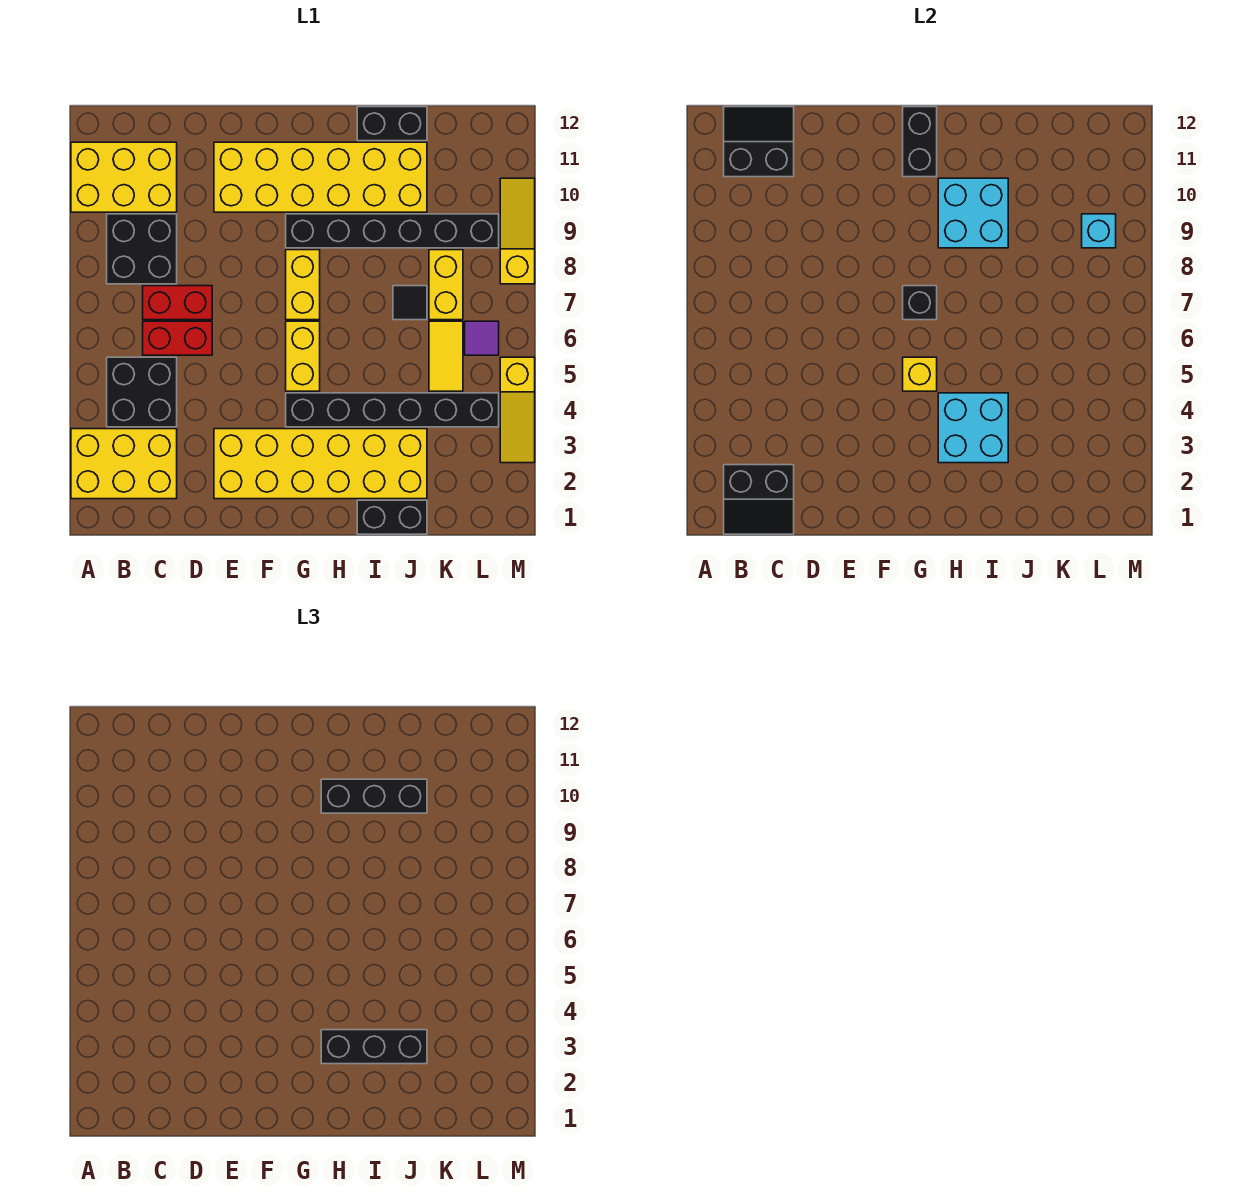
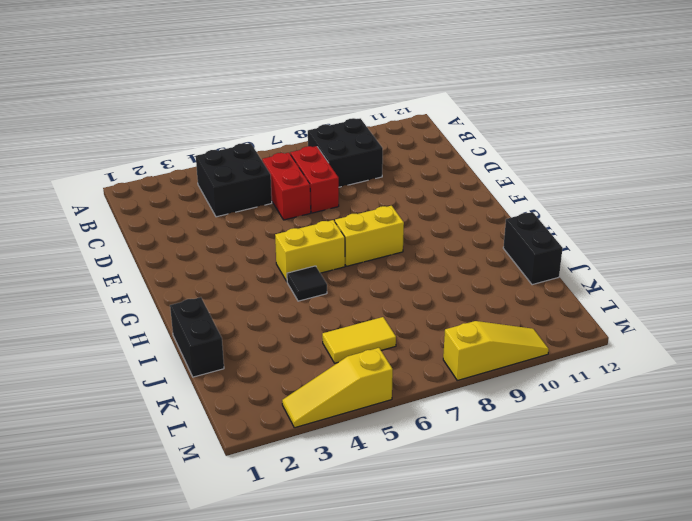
black 1x1 tile [287,266,327,301] -> black 1x1 tile moved to [393,286,427,320]
none -> yellow 2x3 brick [71,429,177,499]
none -> yellow 2x3 brick [71,142,177,212]
none -> yellow 2x6 brick [214,429,427,499]
none -> yellow 2x6 brick [214,142,427,212]

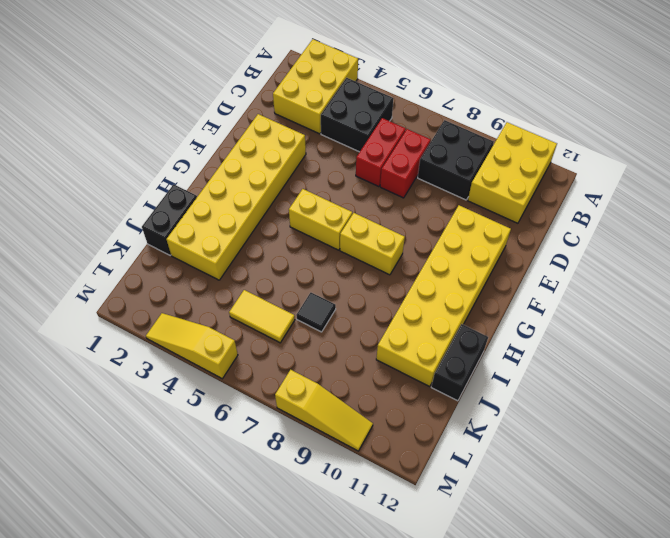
none -> black 1x6 brick [286,393,499,427]
none -> black 1x6 brick [286,214,499,248]
none -> yellow 1x2 brick [429,250,463,320]
none -> purple 1x1 tile [465,321,499,355]

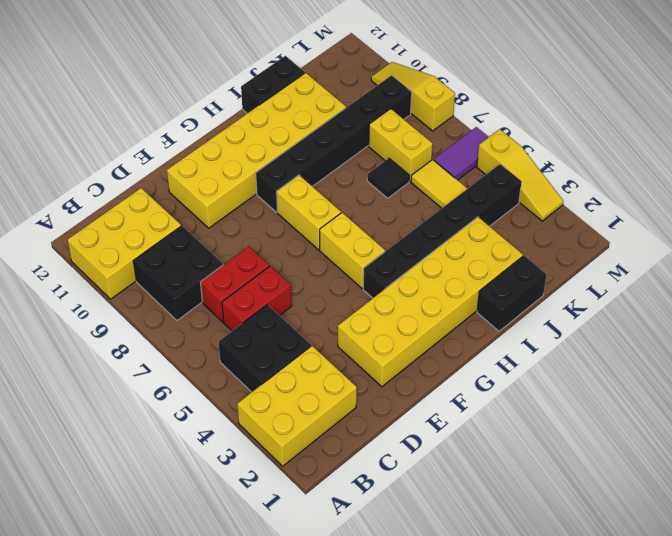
purple 1x2 tile [434,127,488,180] -> purple 1x1 tile [465,321,499,355]
none -> black 2x2 slope [724,465,794,534]
none -> black 2x2 slope [724,107,794,177]
none -> yellow 1x1 brick [903,357,937,391]
none -> black 1x1 brick [903,286,937,320]

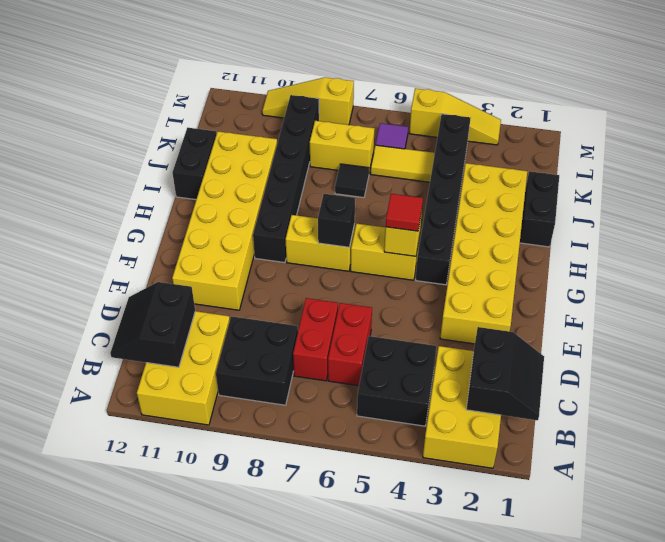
red 1x1 tile [386,194,423,231] -> none
none -> black 1x2 brick [903,107,937,177]
none -> cyan 2x2 brick [938,393,1008,463]
none -> cyan 2x2 brick [938,178,1008,248]
none -> cyan 1x1 brick [1082,214,1116,248]

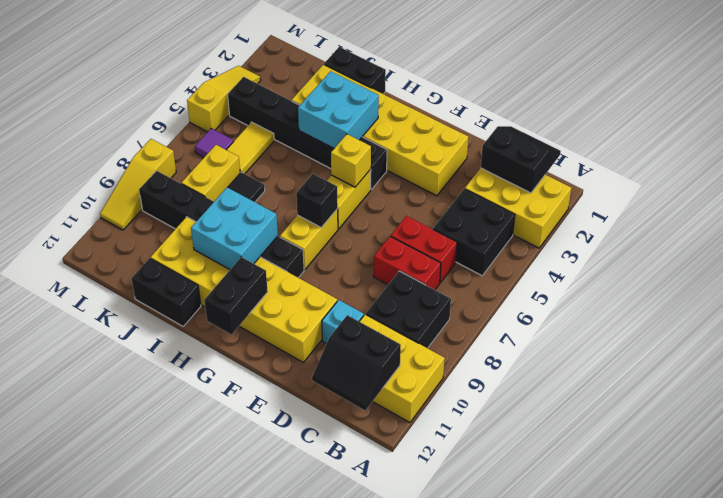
cyan 1x1 brick [322,300,364,344] -> cyan 1x1 brick moved to [1082,214,1116,248]
none -> black 1x3 brick [321,1030,427,1064]
none -> black 1x3 brick [321,779,427,813]

